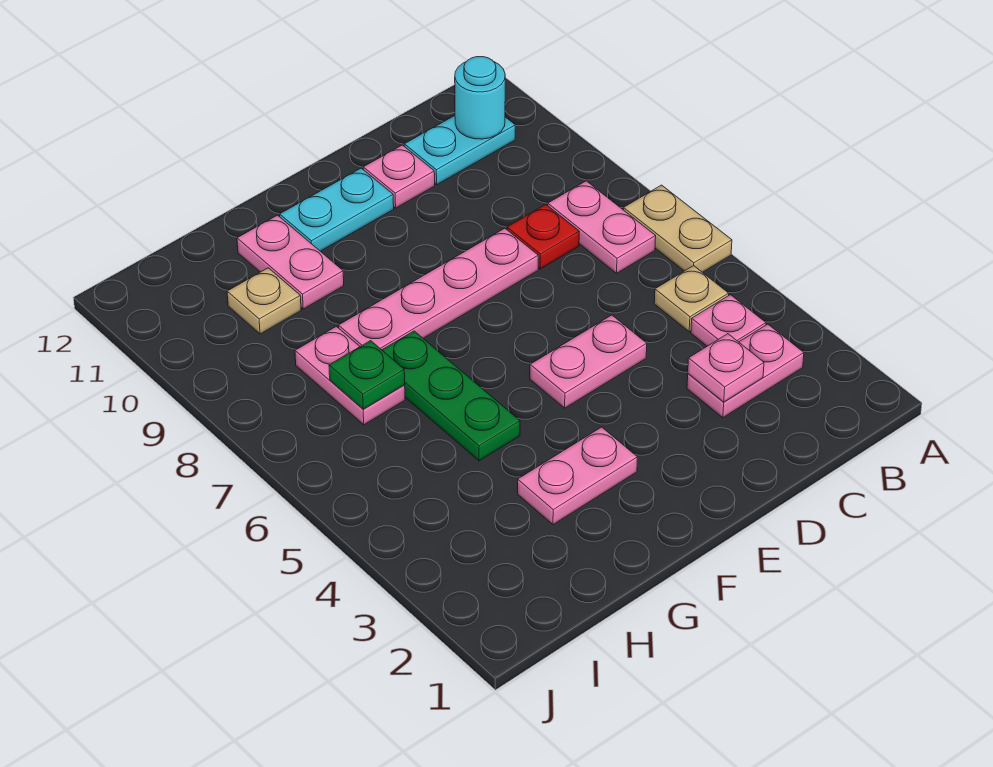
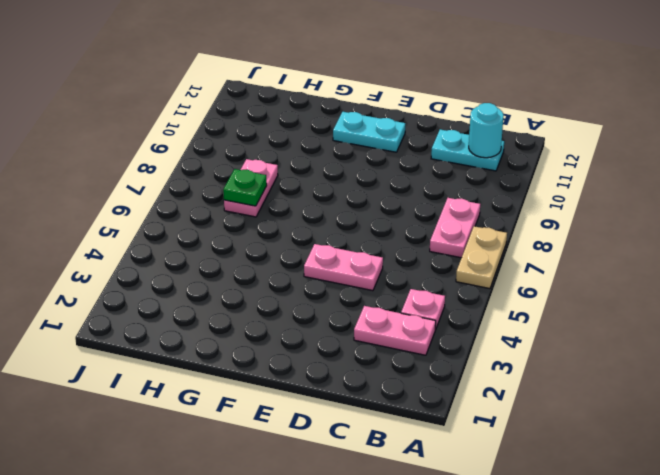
none -> tan 1x1 plate [654,266,729,332]
none -> red 1x1 plate [507,204,579,269]
none -> pink 1x4 plate [338,228,538,350]

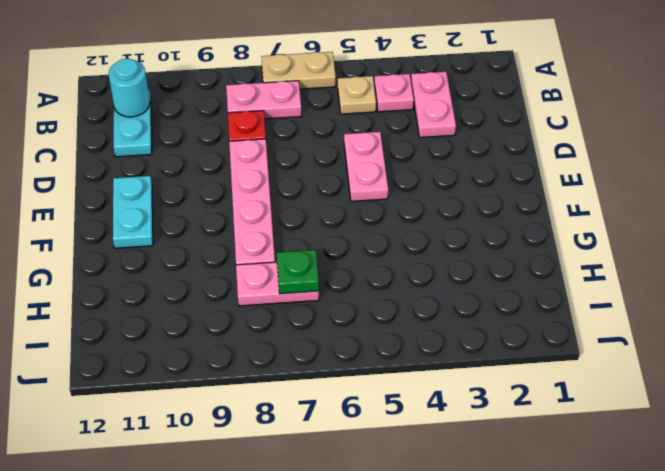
none -> pink 1x1 plate [363,145,435,208]
none -> pink 1x2 plate [518,427,637,525]
none -> green 1x3 plate [382,331,520,461]

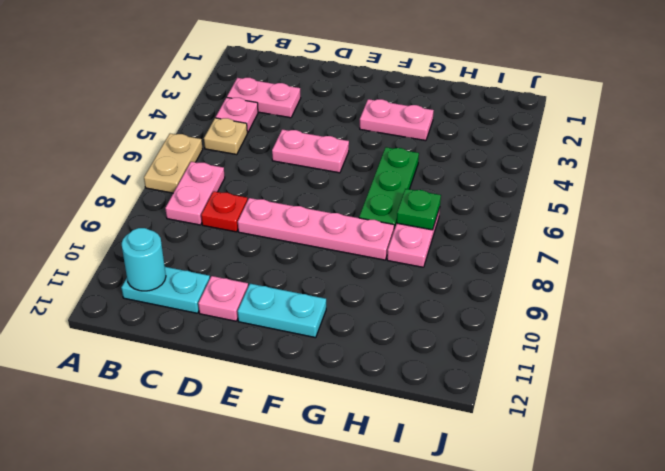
none -> pink 1x2 plate [237,215,344,309]
none -> tan 1x1 plate [227,268,301,334]
none -> pink 1x1 plate [688,334,764,402]

